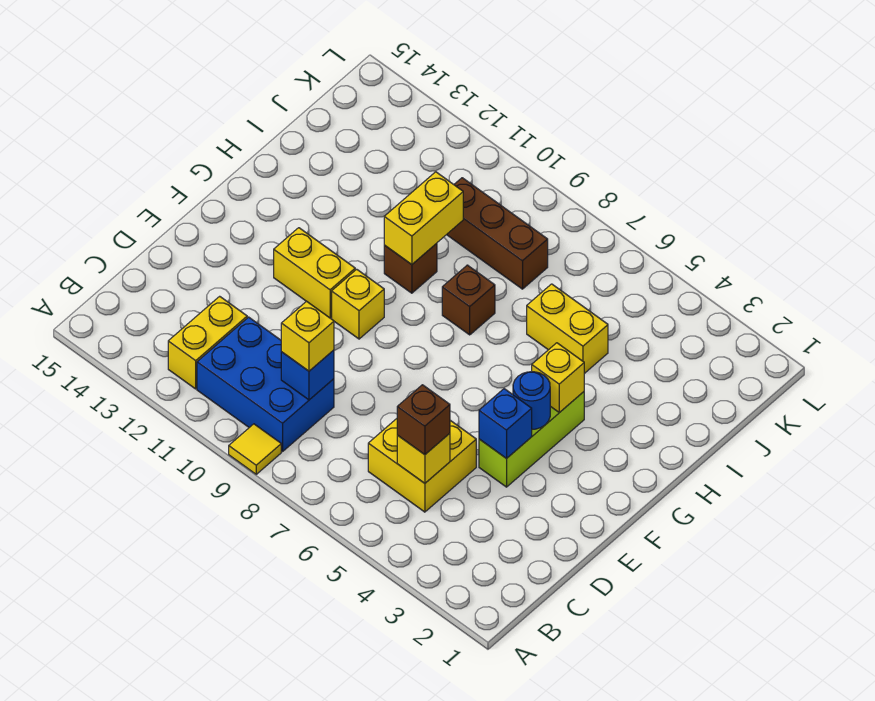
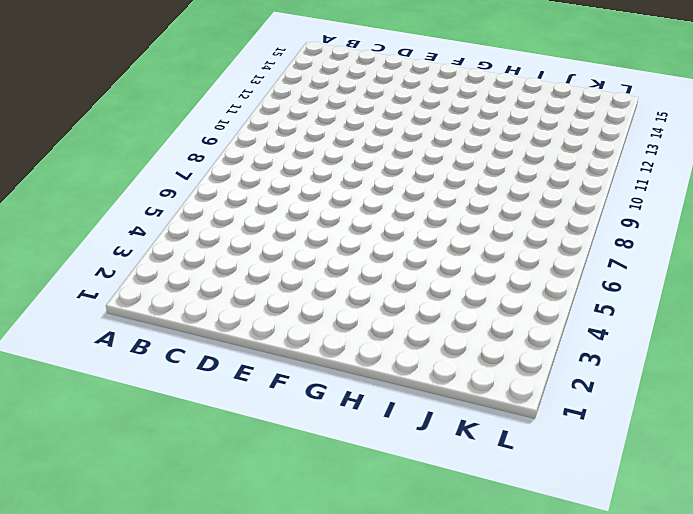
none -> yellow 1x1 tile [229,424,281,474]
none -> blue 2x3 brick [197,317,334,451]
none -> yellow 1x2 brick [168,296,247,389]

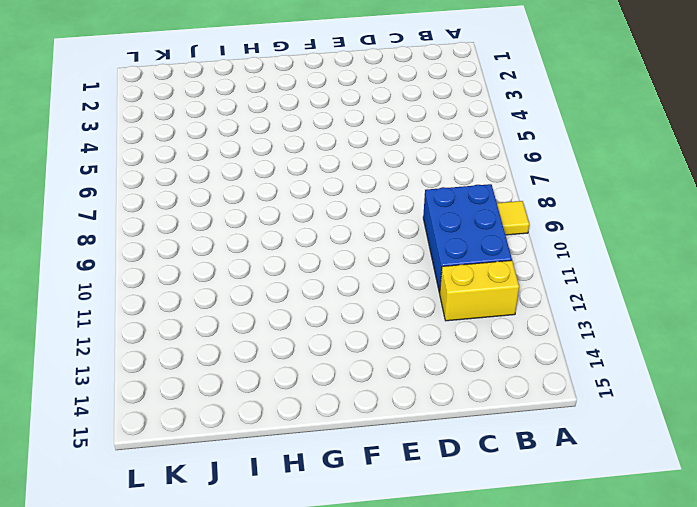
none -> yellow 2x2 brick [368,419,476,512]
none -> lime 1x3 brick [479,392,584,487]
none -> yellow 1x1 brick [332,269,384,339]

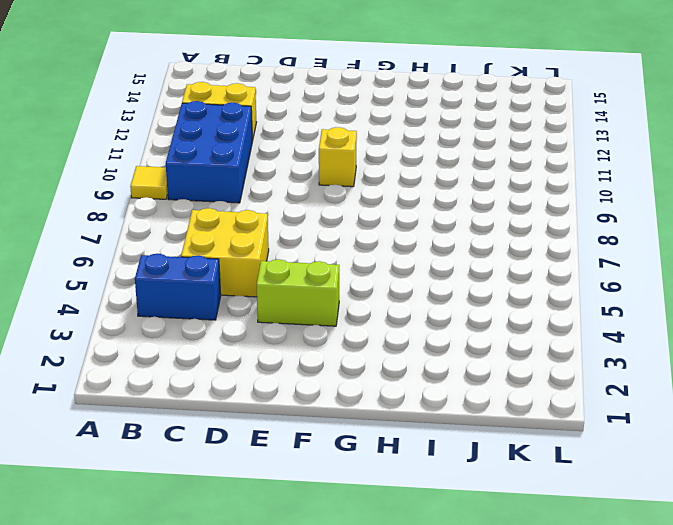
blue 1x2 brick [135,254,221,320] -> none
lime 1x2 brick [257,259,339,326] -> lime 1x3 brick [479,392,584,487]
none -> yellow 1x2 brick [274,228,355,318]
none -> brown 1x1 brick [442,265,495,335]
none -> brown 1x1 brick [384,243,437,293]

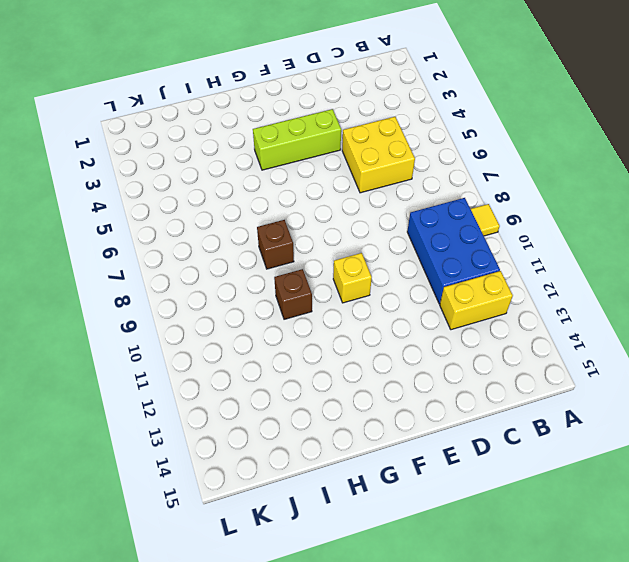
none -> yellow 1x2 brick [274,228,355,318]
none -> yellow 1x2 brick [527,284,608,374]
none -> brown 1x3 brick [447,178,548,289]

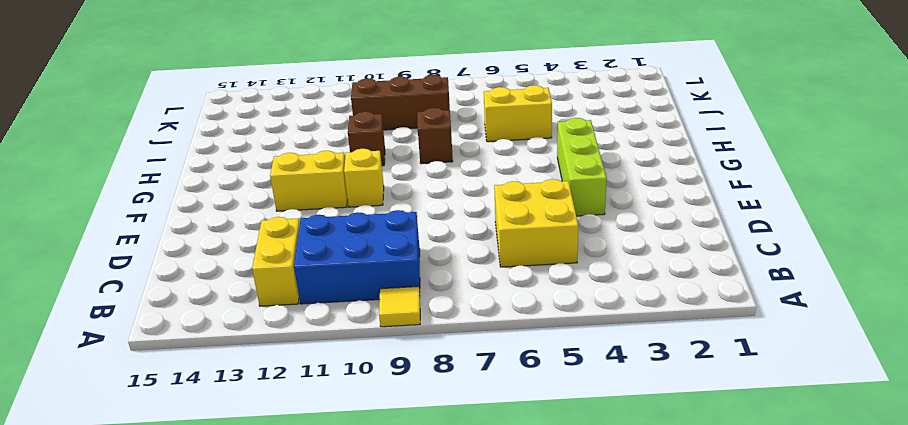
none -> yellow 1x1 brick [397,433,450,483]
none -> blue 1x1 brick [281,350,334,400]
none -> blue 1x1 brick [479,389,532,459]

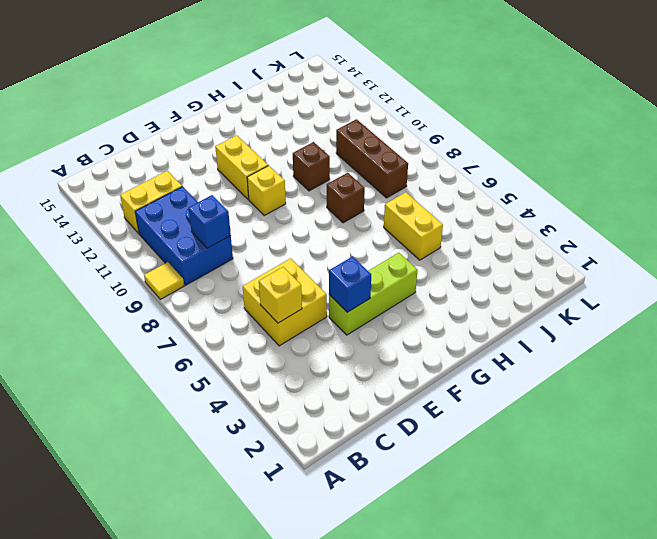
none -> blue 1x1 round brick [513,372,550,429]
none -> yellow 1x1 brick [532,343,584,413]
none -> yellow 1x2 brick [384,172,463,265]

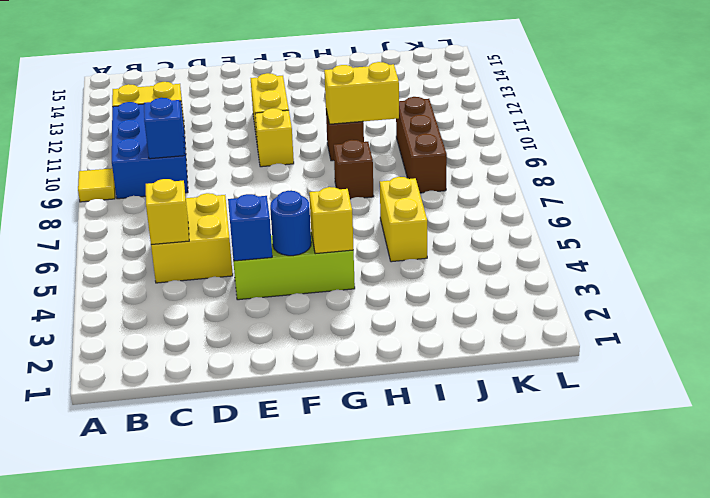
none -> brown 1x1 brick [397,385,450,455]
none -> yellow 1x1 brick [281,301,334,371]

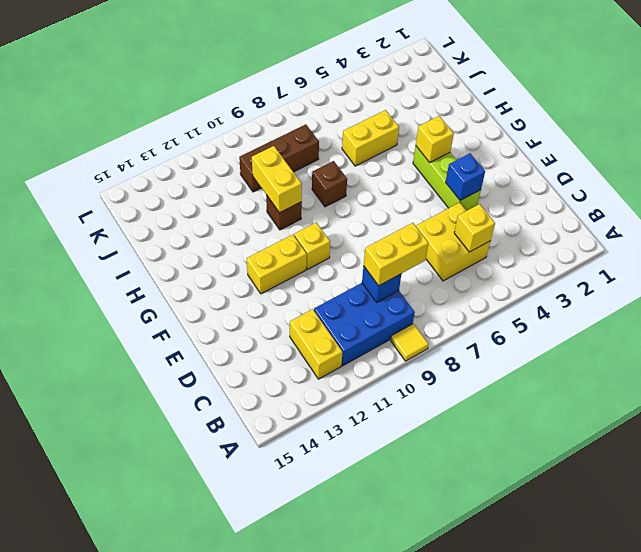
yellow 1x2 brick [364,223,429,286] -> yellow 1x1 brick [281,301,334,371]
none -> blue 1x1 round brick [513,372,550,429]
none -> brown 1x1 brick [397,385,450,455]

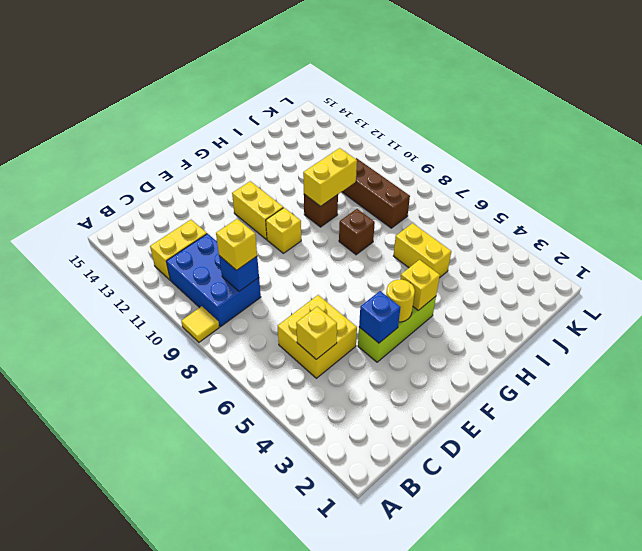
yellow 1x1 round brick [386,280,415,322] -> blue 1x1 round brick [513,372,550,429]
none -> brown 1x1 brick [397,385,450,455]

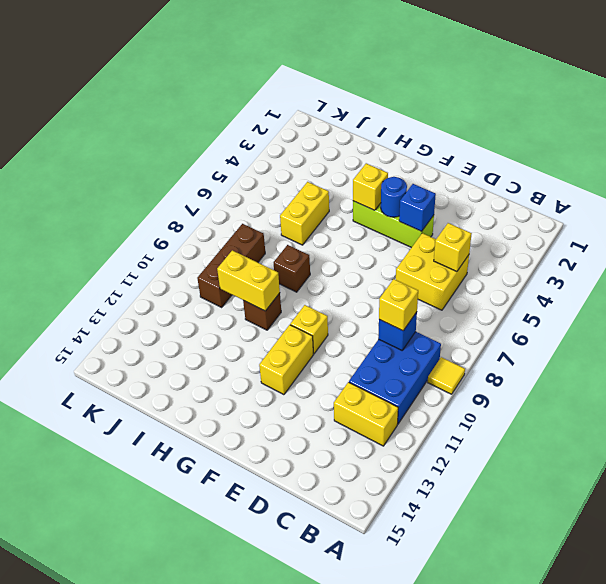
none -> brown 1x1 brick [397,385,450,455]

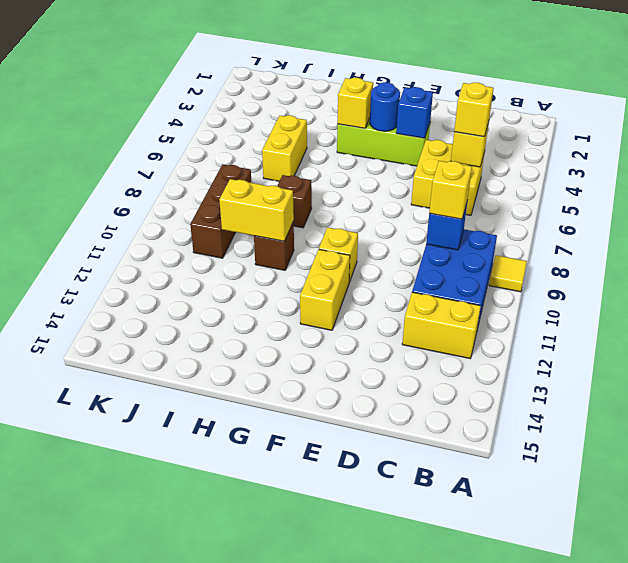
yellow 1x1 brick [454,83,494,137] -> brown 1x1 brick [397,385,450,455]

